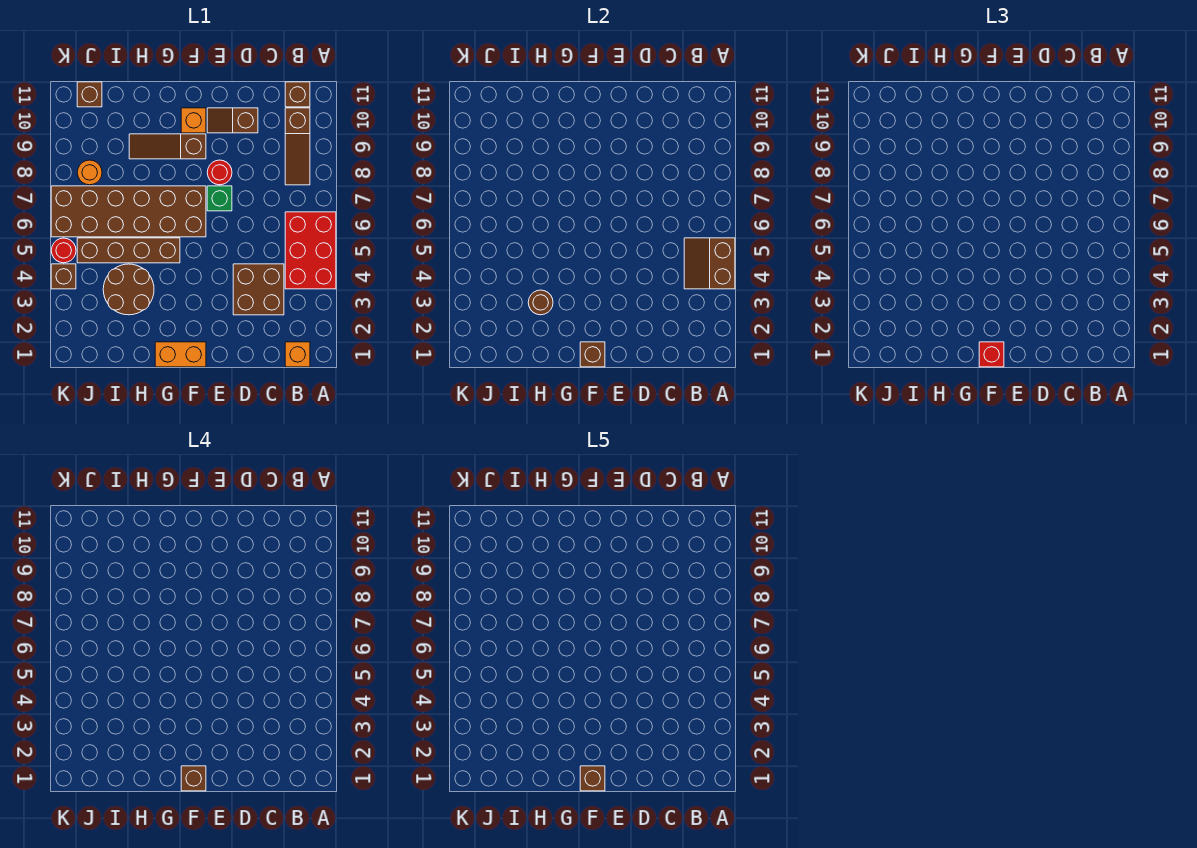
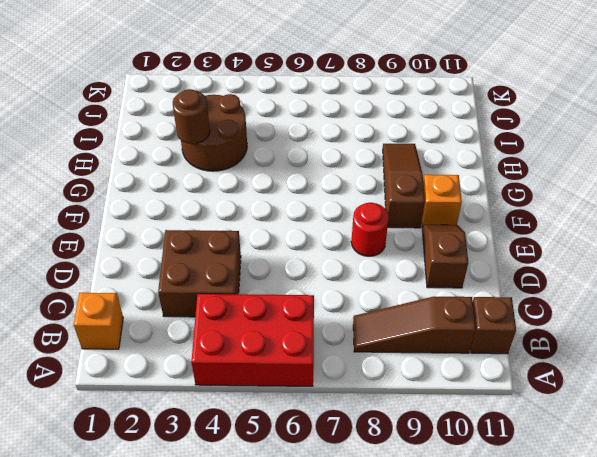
none -> green 1x1 brick [207,186,232,211]
none -> orange 1x2 brick [155,342,206,367]
none -> brown 2x6 brick [51,186,206,237]

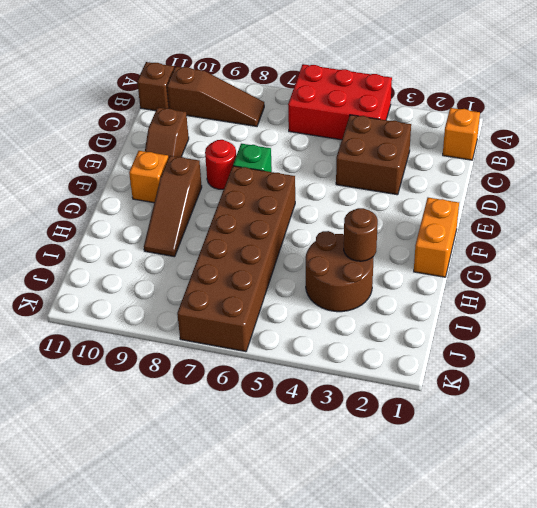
none -> brown 1x4 brick [77,238,180,263]
none -> orange 1x1 round brick [77,160,102,185]
none -> brown 1x1 brick [77,82,102,107]

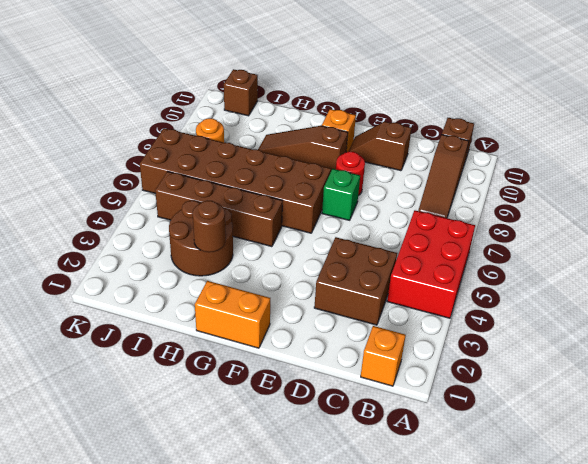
none -> brown 1x1 brick [51,264,76,289]
none -> red 1x1 round brick [51,238,76,263]
none -> brown 2x2 slope [684,238,735,289]

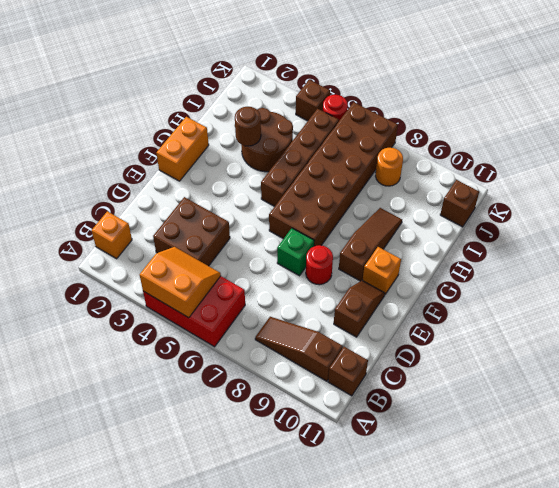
orange 2x2 slope [140,247,221,318] -> brown 2x2 slope [684,238,735,289]
none -> brown 1x1 brick [580,342,605,367]
none -> red 1x1 brick [979,342,1004,367]
none -> brown 1x1 brick [181,766,206,791]

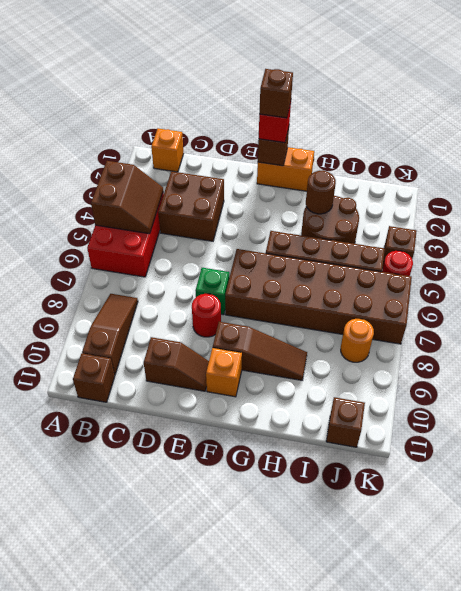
none -> brown 1x1 brick [580,766,605,791]

